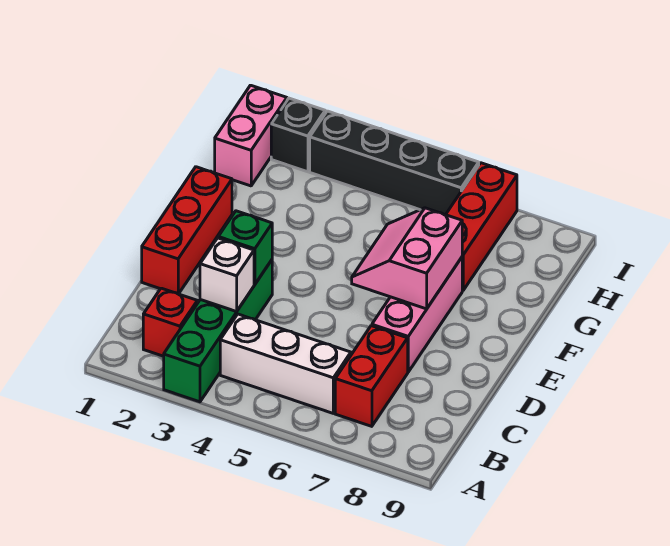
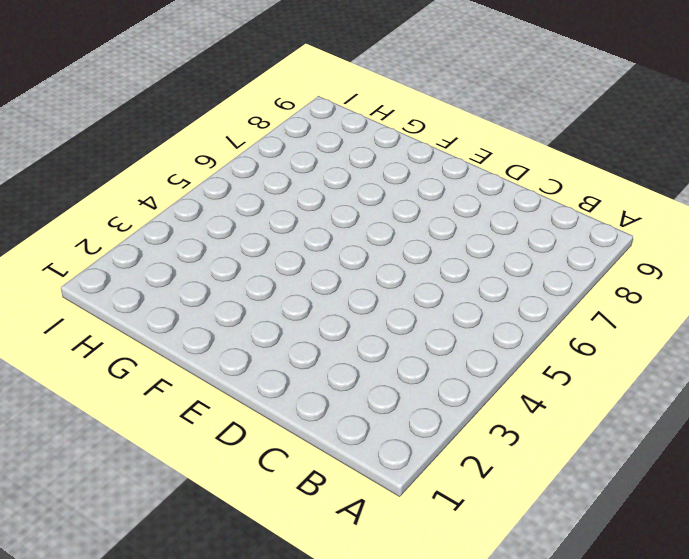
none -> green 1x4 brick [164,260,272,402]
none -> red 1x1 brick [143,288,197,356]
none -> white 1x3 brick [220,314,351,413]

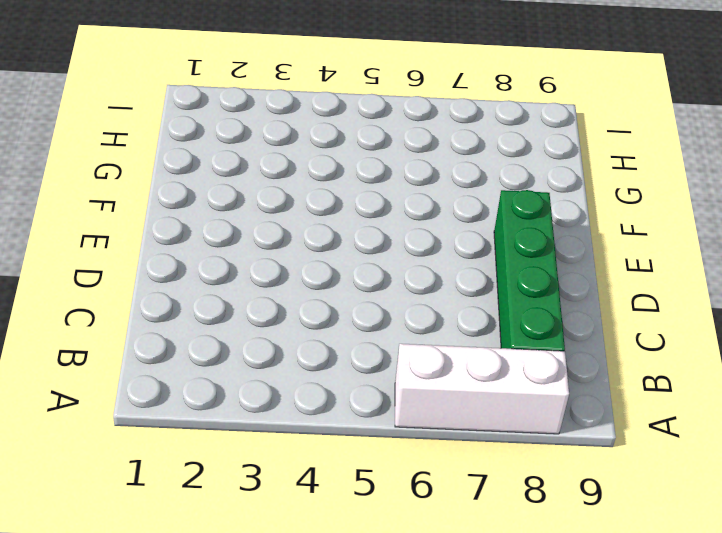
white 1x3 brick [395,344,569,434] -> white 1x3 brick moved to [220,314,351,413]
green 1x4 brick [494,190,565,351] -> green 1x4 brick moved to [164,260,272,402]
none -> red 1x1 brick [143,288,197,356]
none -> red 1x2 brick [335,326,408,426]
none -> red 1x3 brick [142,167,232,294]

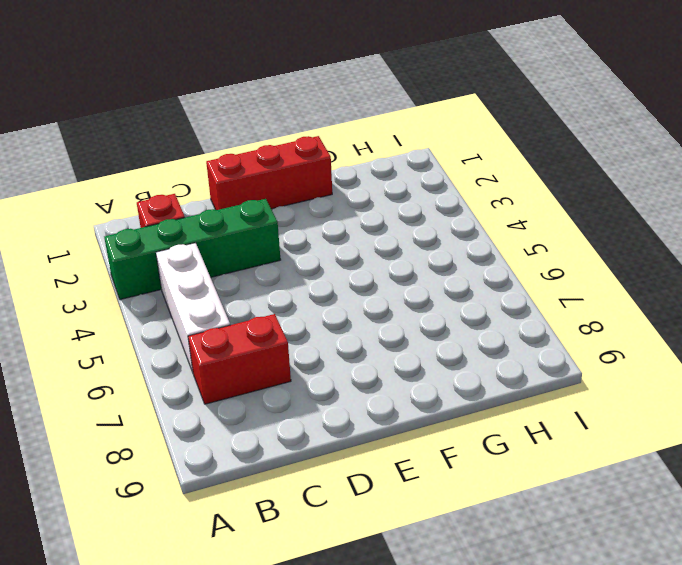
none -> pink 1x3 brick [372,257,462,372]
none -> red 1x3 brick [446,163,517,291]
none -> pink 1x2 brick [215,85,287,186]

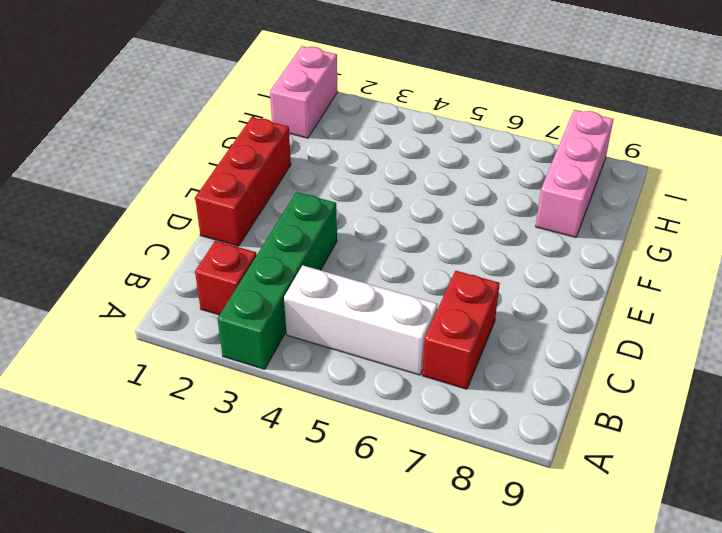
pink 1x3 brick [536,110,613,238] -> pink 1x3 brick moved to [372,257,462,372]
none -> red 1x3 brick [446,163,517,291]
none -> black 1x1 brick [271,98,325,172]
none -> black 1x4 brick [310,111,479,215]

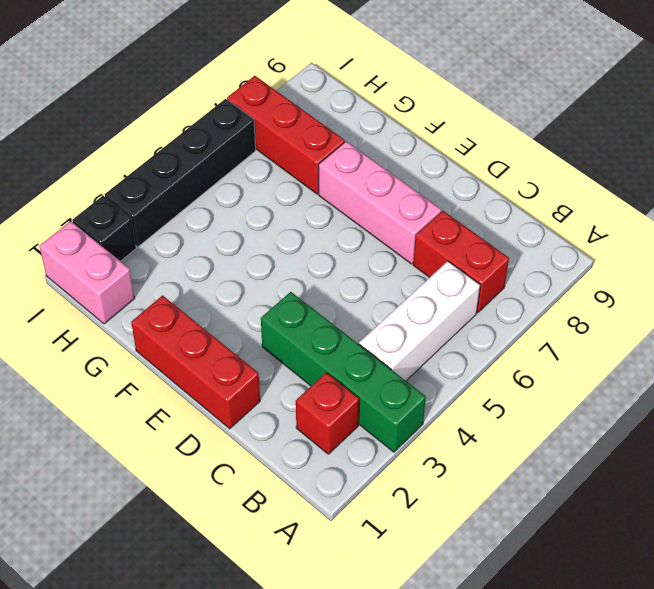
none -> white 1x1 brick [200,238,254,312]
none -> green 1x1 brick [218,211,272,284]
none -> pink 2x2 slope [352,208,462,309]

